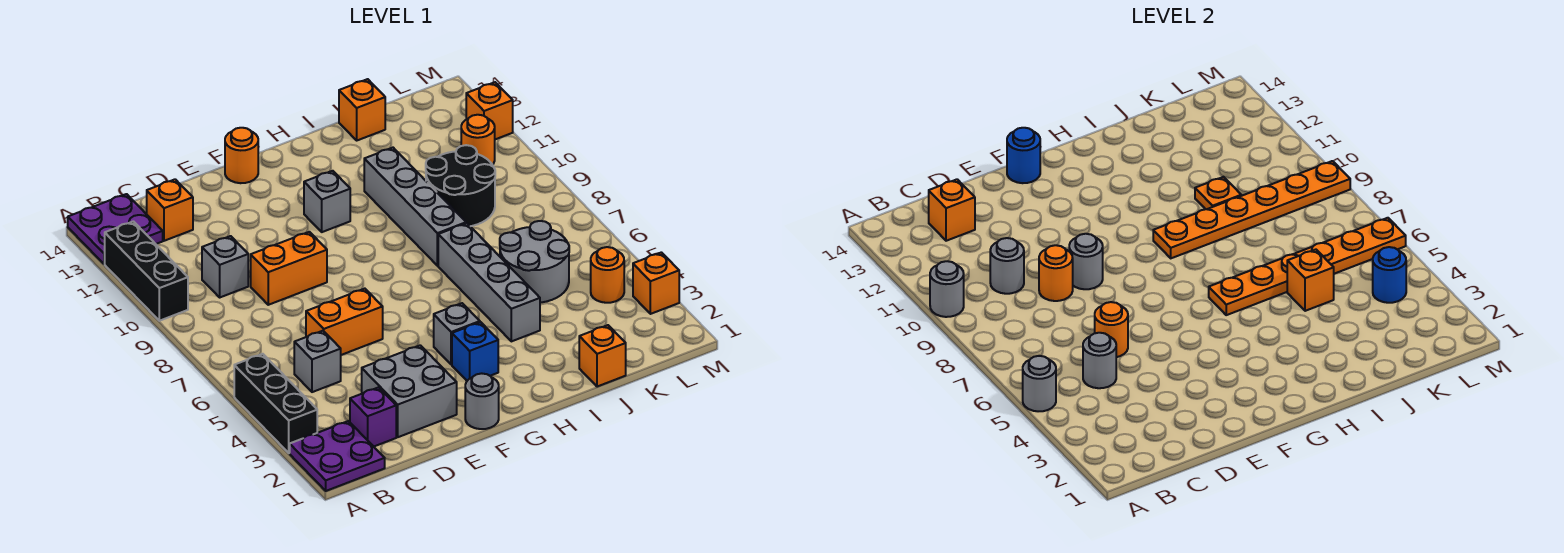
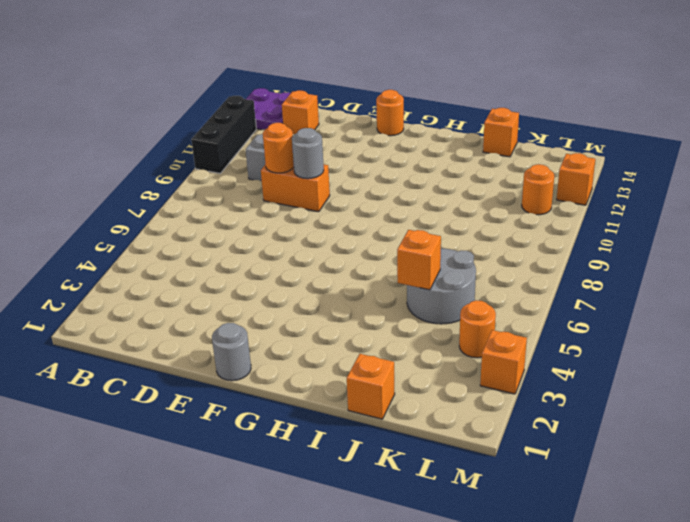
none -> purple 2x2 plate [290,421,385,491]
none -> black 1x3 brick [234,354,317,453]
none -> purple 1x1 brick [350,387,396,446]
none -> grey 1x1 brick [294,331,341,392]

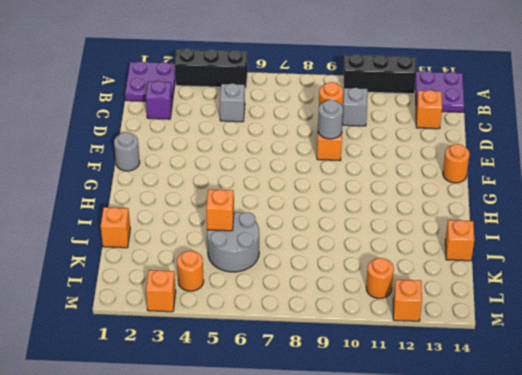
none -> grey 2x2 brick [362,345,457,437]
none -> orange 1x2 brick [306,289,383,355]
none -> blue 1x1 brick [452,322,498,381]
none -> grey 1x1 brick [434,303,480,365]

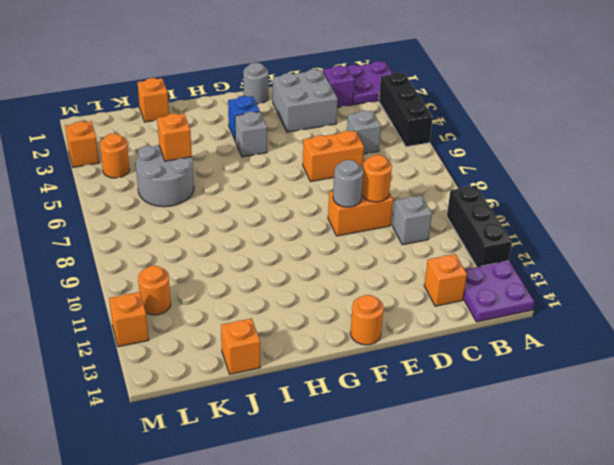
none -> grey 1x1 brick [304,171,350,232]
none -> grey 1x4 brick [438,223,540,341]
none -> grey 1x4 brick [364,148,466,266]
none -> black 2x2 round brick [426,145,495,226]

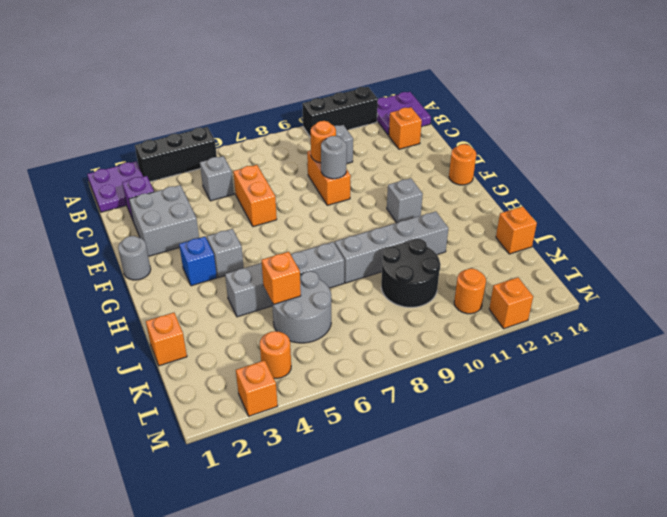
none -> grey 1x1 round brick [1023,356,1056,411]
none -> grey 1x1 round brick [930,261,964,317]
none -> grey 1x1 round brick [1083,333,1116,388]
none -> grey 1x1 round brick [990,238,1024,294]

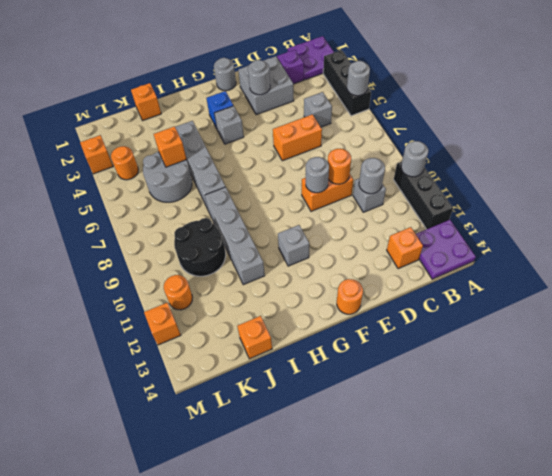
grey 1x1 round brick [248,60,270,95] -> grey 1x1 round brick moved to [1083,333,1116,388]
none -> orange 1x1 brick [929,179,975,241]
none -> orange 1x1 round brick [1095,302,1128,357]
none -> blue 1x1 round brick [1007,128,1040,183]
none -> orange 1x6 plate [1209,218,1406,315]

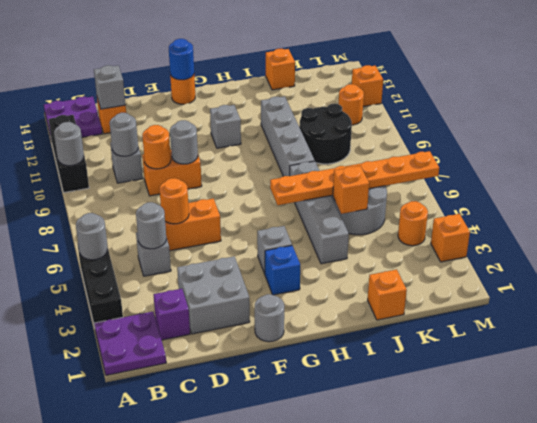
grey 1x1 brick [94,65,126,109] -> orange 1x1 brick [929,179,975,241]
none -> orange 1x6 plate [1153,161,1350,258]
none -> orange 1x1 plate [1195,177,1241,209]
none -> blue 1x1 round brick [1373,247,1406,303]

